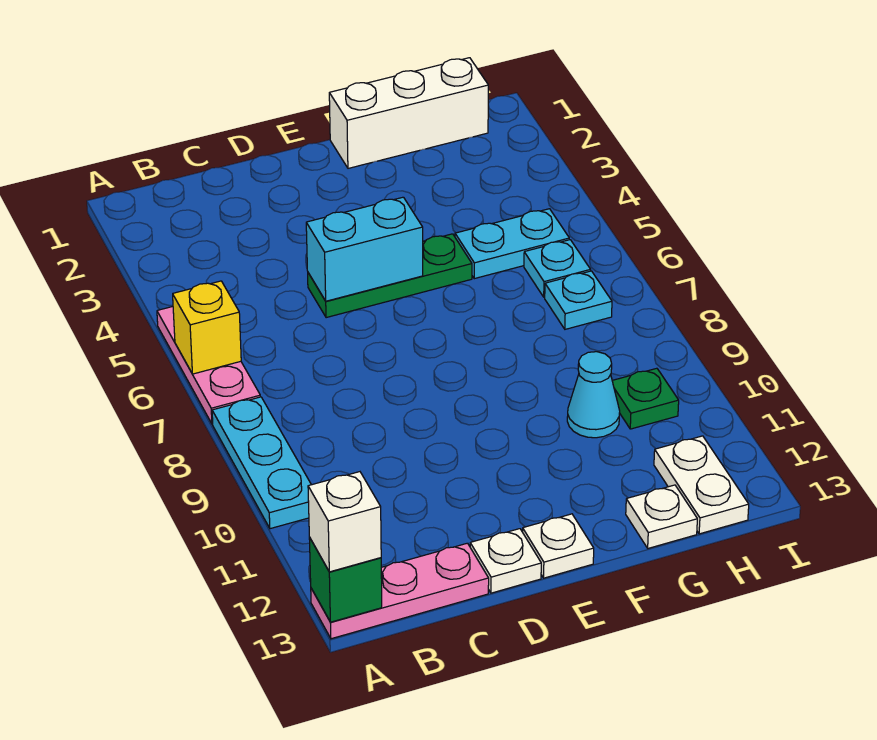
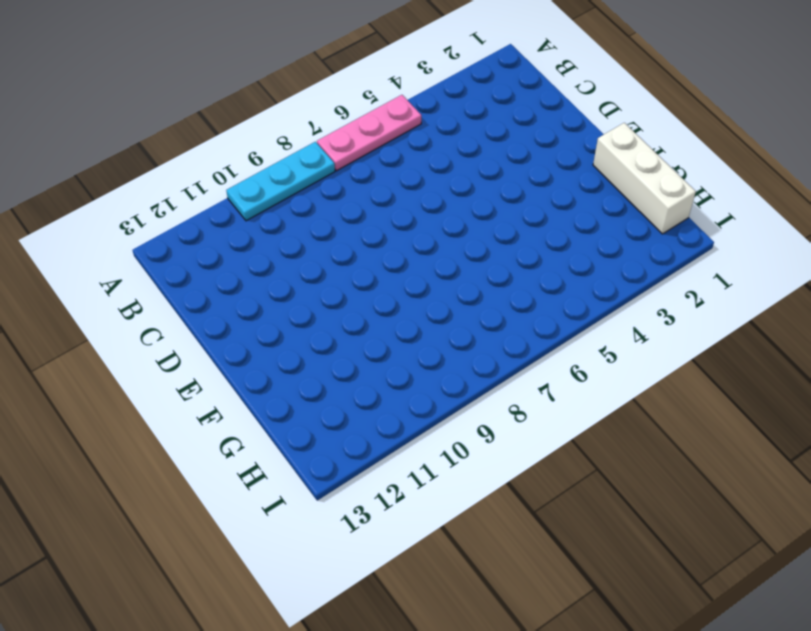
none -> pink 1x3 plate [311,543,489,639]
none -> green 1x3 plate [308,234,472,318]
none -> white 1x1 plate [470,529,541,593]

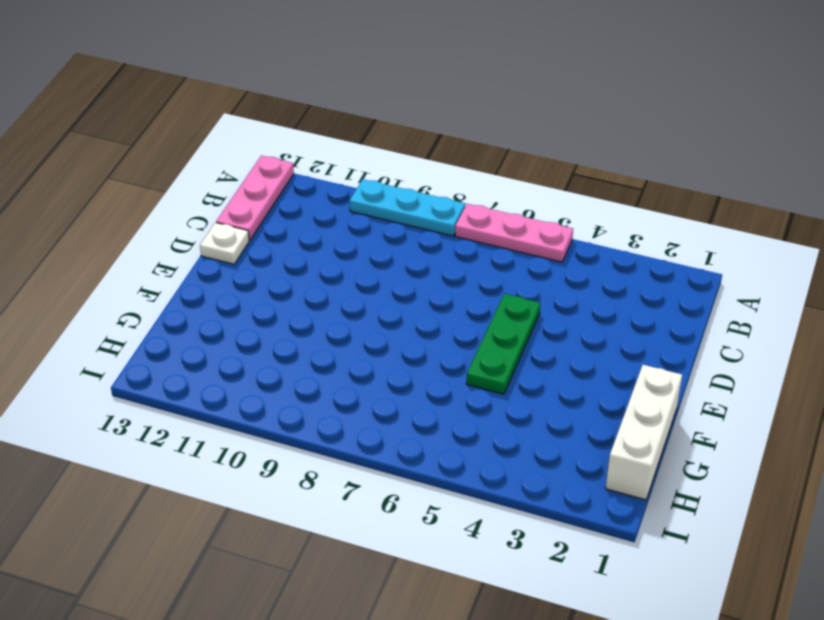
none -> white 1x1 plate [523,514,594,578]
none -> cyan 1x2 plate [455,209,569,279]
none -> cyan 1x1 cone [567,352,620,438]

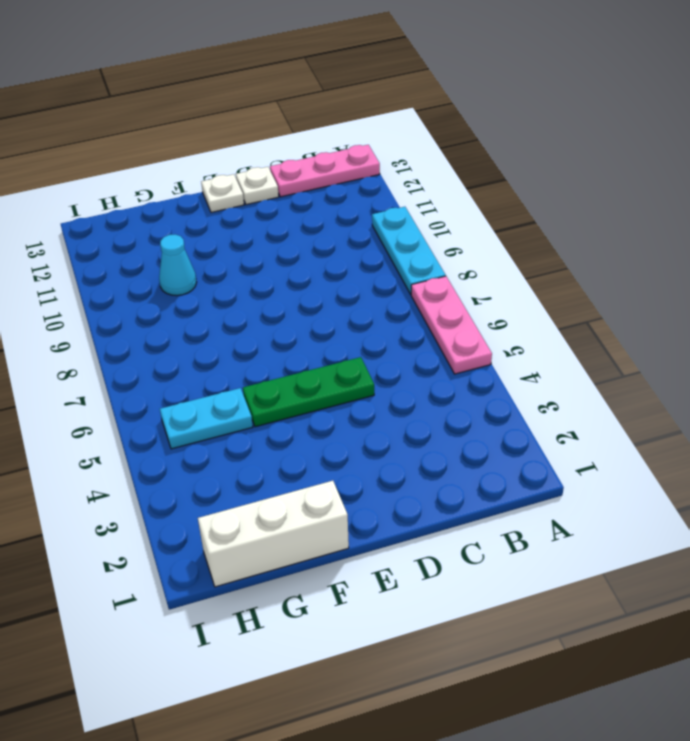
none -> white 1x1 plate [626,485,697,548]
none -> cyan 1x1 plate [524,240,591,297]
none -> cyan 1x1 plate [545,271,612,329]

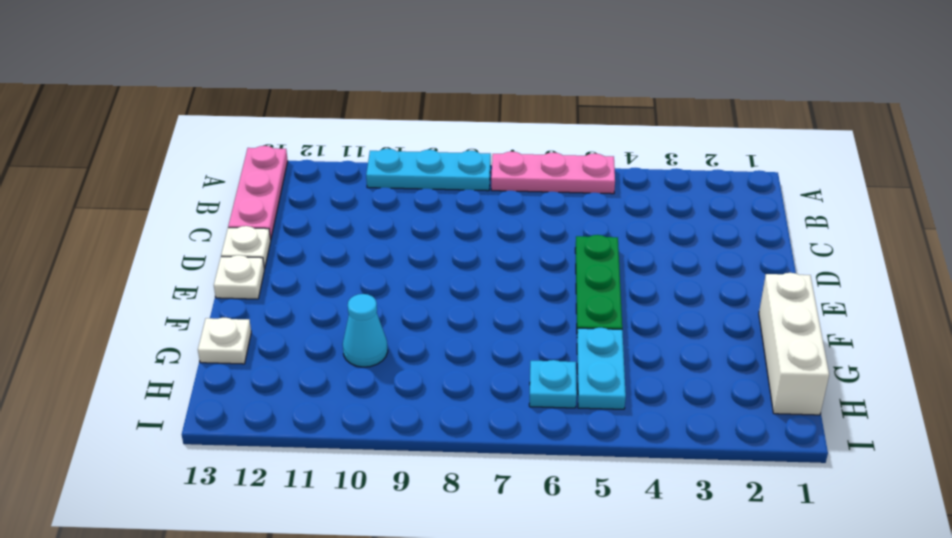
none -> cyan 1x1 plate [545,271,612,329]
none -> green 1x1 plate [612,368,679,429]
none -> white 1x2 plate [654,436,749,534]

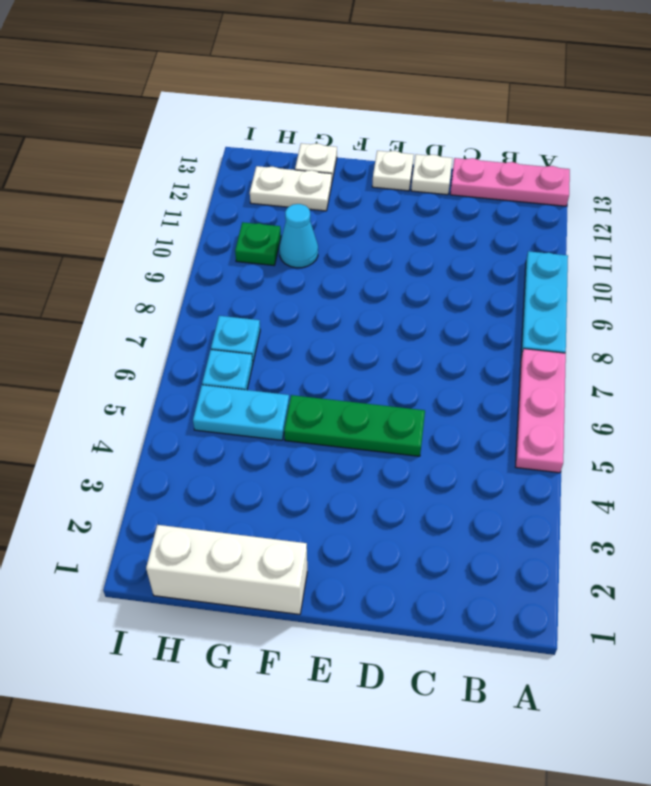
white 1x2 plate [250,166,332,211] -> white 1x2 plate turned to [654,436,749,534]
none -> yellow 1x1 brick [173,281,241,374]
none -> green 1x1 brick [309,537,382,622]
none -> cyan 1x2 brick [306,197,423,301]

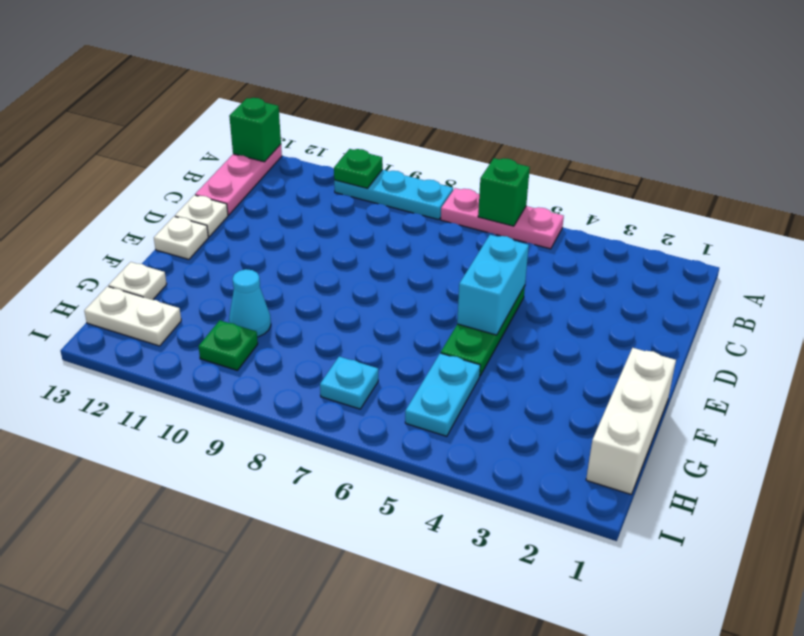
green 1x1 brick [478,158,530,226] -> yellow 1x1 brick [173,281,241,374]
green 1x1 plate [334,149,383,188] -> none
none -> cyan 1x1 plate [524,240,591,297]
none -> white 1x1 brick [308,472,381,572]

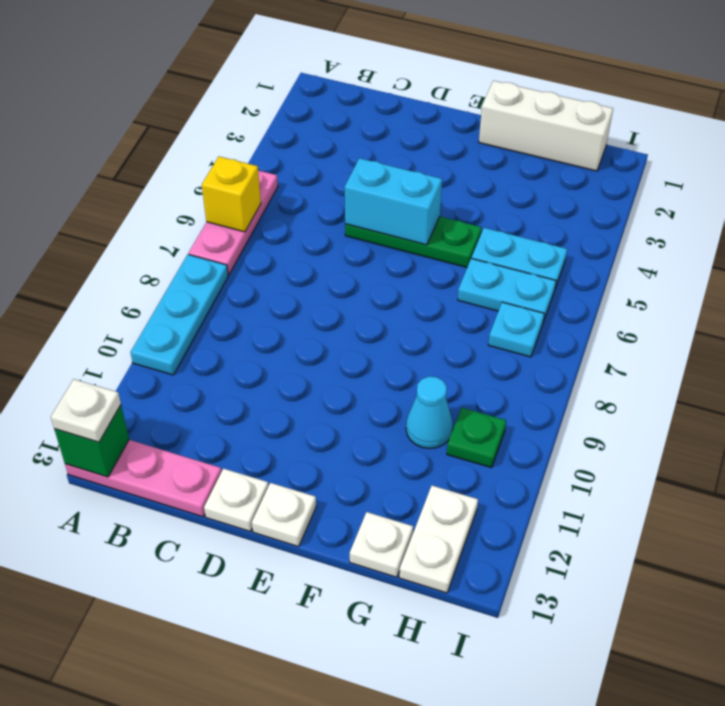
white 1x1 plate [51,379,121,442] -> white 1x1 brick [308,472,381,572]
cyan 1x2 plate [458,258,556,322] -> cyan 1x1 plate [524,240,591,297]

